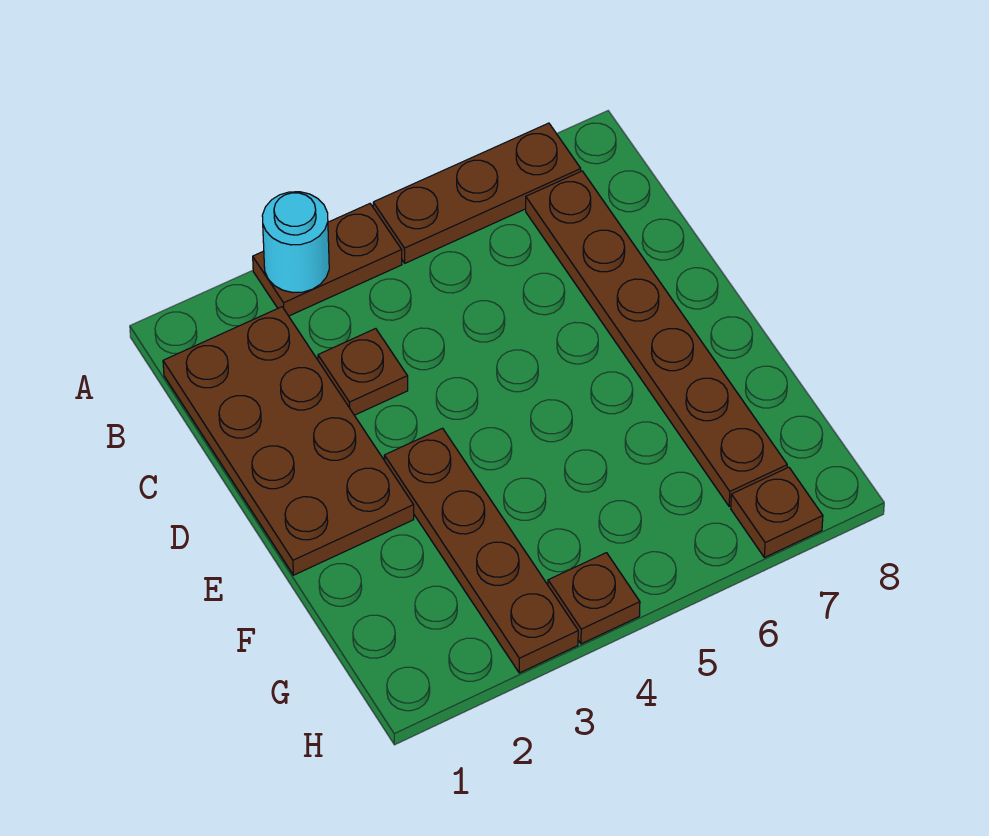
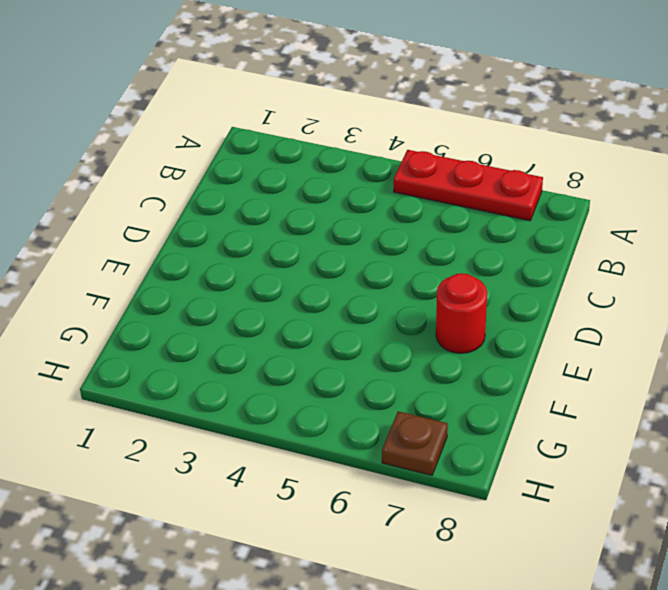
red 1x3 plate [394,150,543,221] -> brown 1x3 plate [373,123,581,263]
red 1x1 round brick [436,273,487,353] -> brown 1x6 plate [526,171,787,507]
none -> brown 1x2 plate [253,204,402,316]
none -> brown 2x4 plate [163,307,414,575]

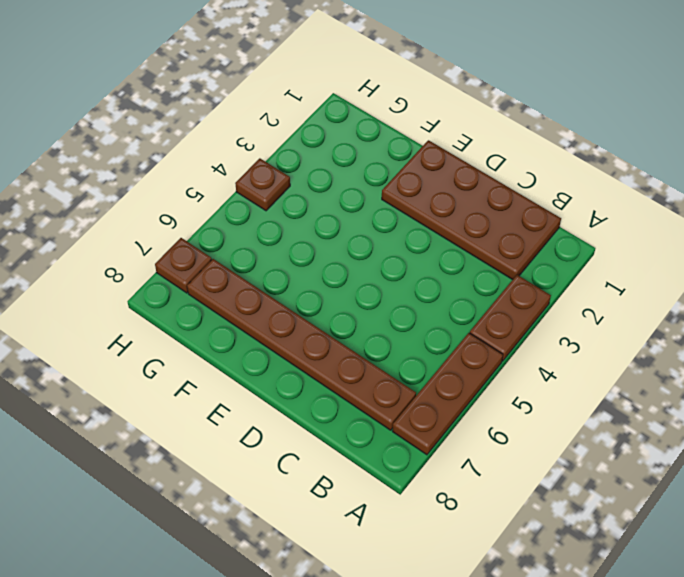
none -> brown 1x1 plate [318,329,408,415]
none -> brown 1x4 plate [384,428,578,673]

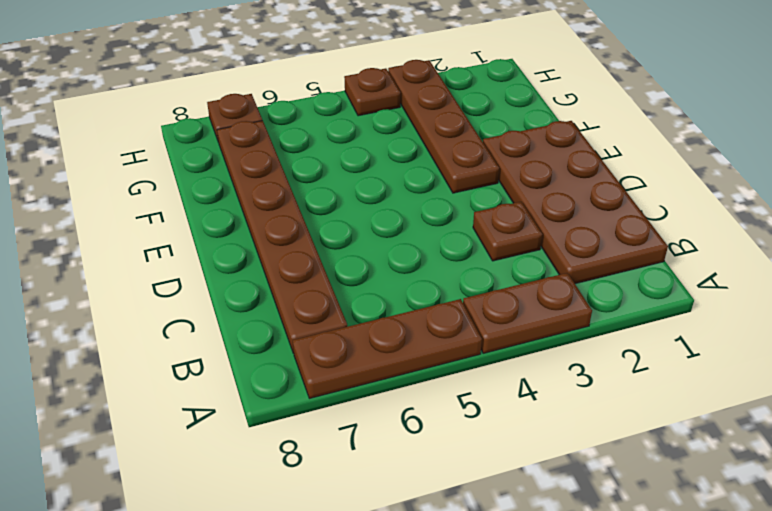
none -> cyan 1x1 round brick [262,192,329,293]

